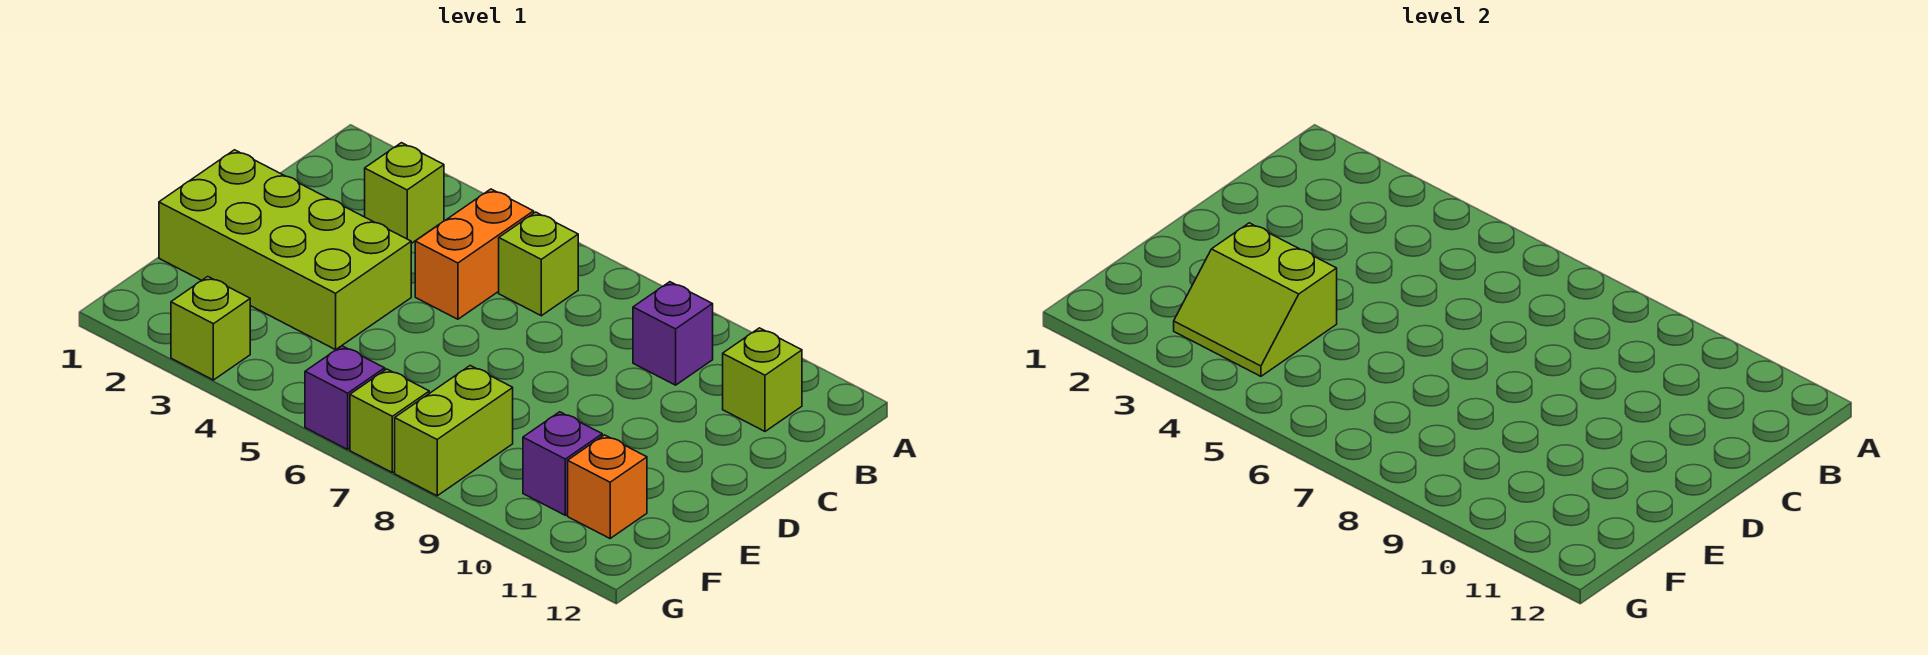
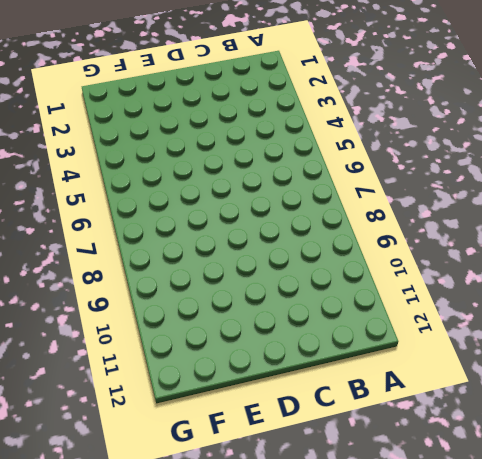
none -> lime 1x1 brick [365,143,444,243]
none -> orange 1x2 brick [415,189,534,319]
none -> lime 1x1 brick [499,212,578,316]

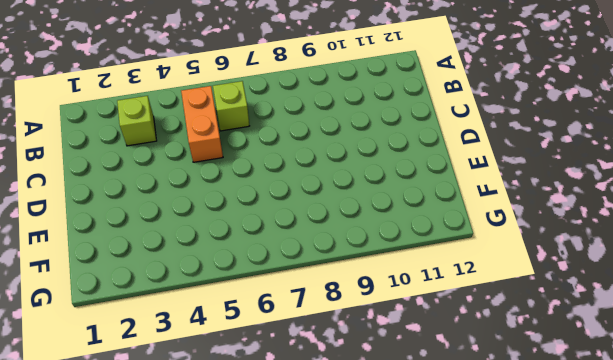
none -> purple 1x1 brick [633,282,713,385]
none -> lime 1x1 brick [723,328,802,431]
none -> lime 2x4 brick [159,150,411,350]

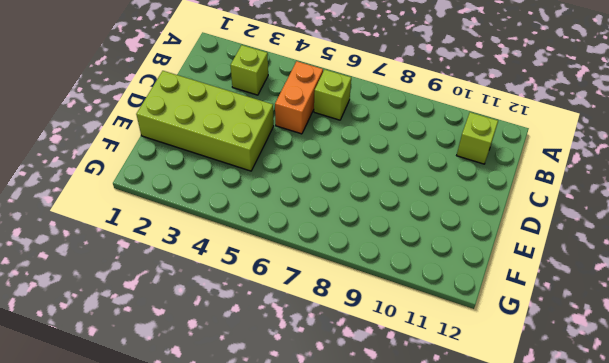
none -> purple 1x1 brick [633,282,713,385]
none -> lime 1x2 brick [395,366,513,496]
none -> purple 1x1 brick [523,412,602,515]

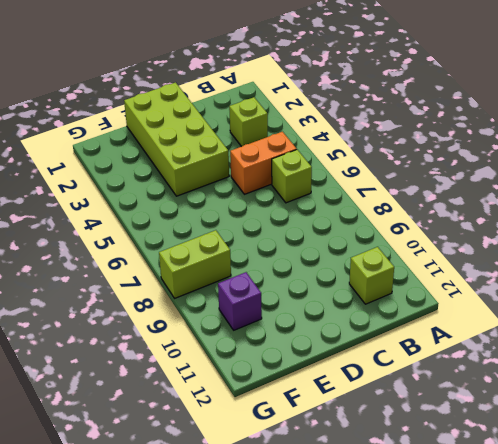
none -> purple 1x1 brick [633,282,713,385]
none -> orange 1x1 brick [568,435,647,538]
none -> lime 1x1 brick [171,277,250,380]

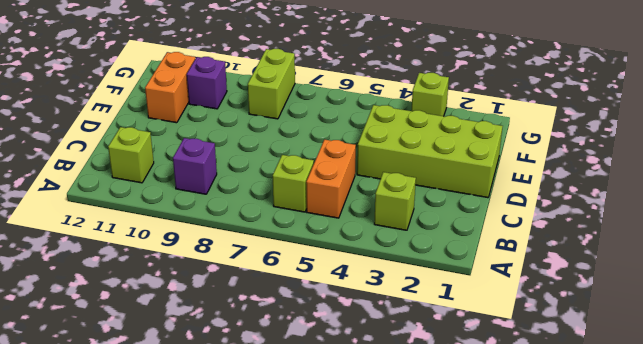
orange 1x2 brick [145,52,195,123] -> orange 1x1 brick [568,435,647,538]
none -> purple 1x1 brick [305,346,385,449]
none -> lime 1x1 brick [350,369,429,473]
none -> lime 2x2 slope [1174,223,1337,376]

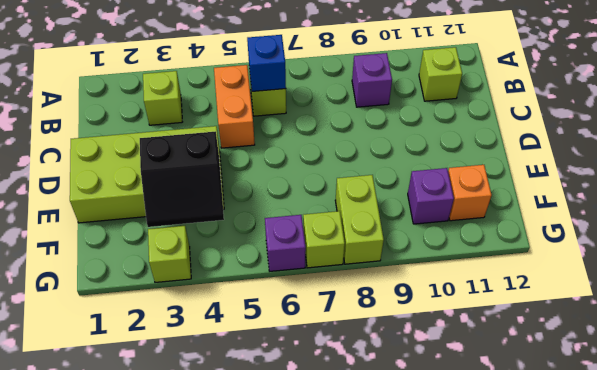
blue 1x1 brick [247,35,286,91] -> none
black 2x2 slope [140,131,224,227] -> lime 2x2 slope [1174,223,1337,376]

